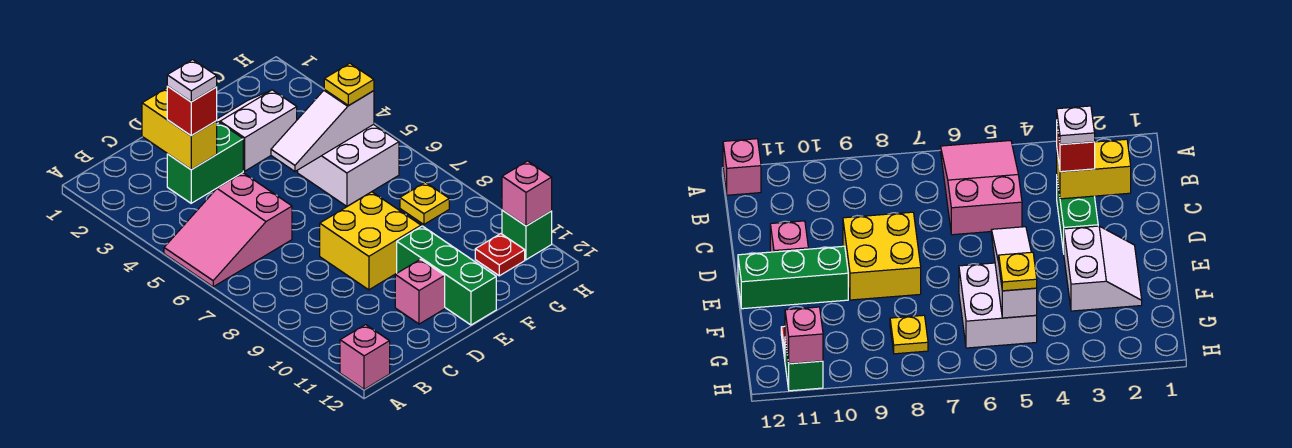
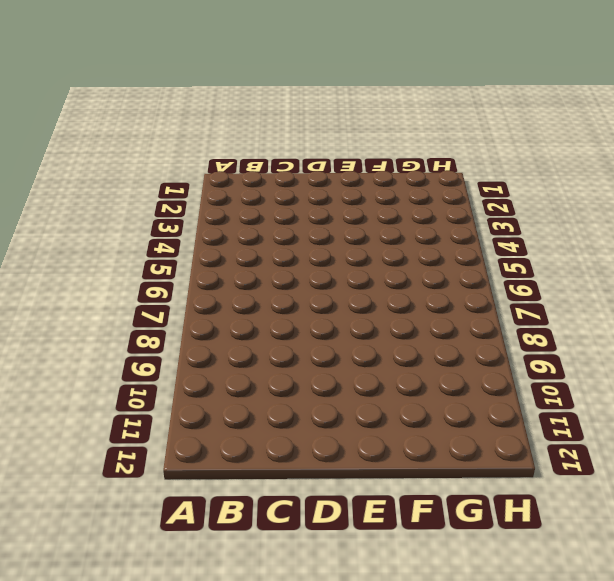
none -> pink 2x3 slope [164,173,292,287]
none -> pink 1x1 brick [340,325,390,389]
none -> green 1x2 brick [167,123,243,203]

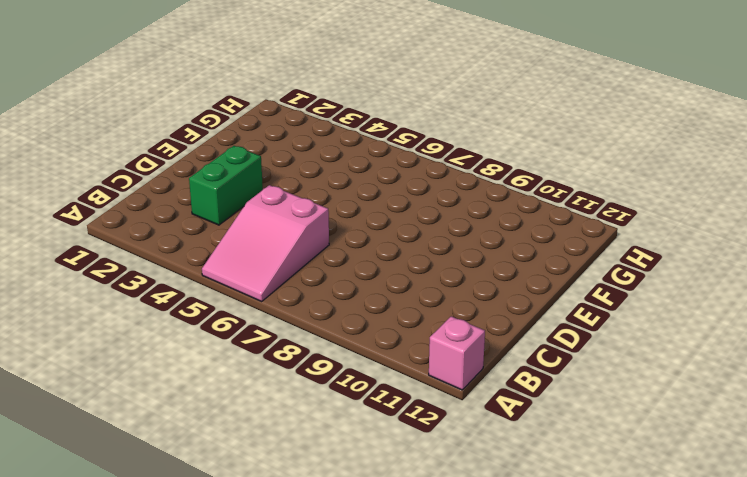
none -> yellow 2x2 brick [320,192,421,290]
none -> pink 1x1 brick [395,259,445,324]
none -> white 2x2 slope [217,90,297,171]

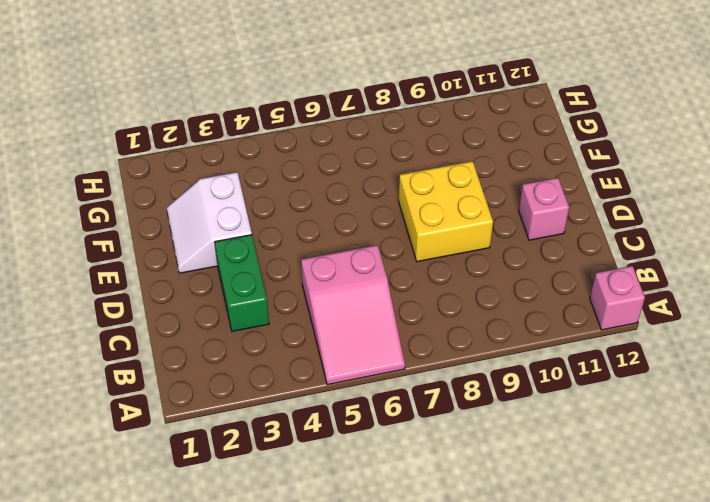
none -> green 1x3 brick [397,226,496,325]
none -> white 2x2 brick [298,124,399,206]
none -> yellow 1x1 plate [400,182,449,224]

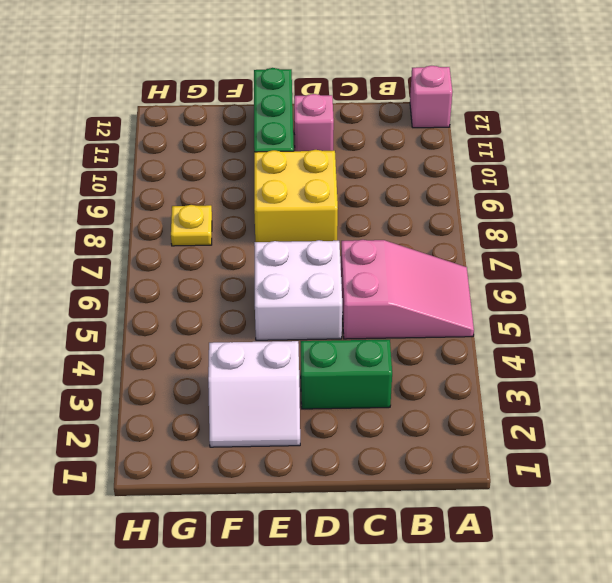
white 2x2 brick [254,240,342,340] -> white 2x2 brick moved to [298,124,399,206]
none -> red 1x1 plate [475,234,525,276]
none -> green 1x1 brick [502,210,552,260]
none -> yellow 1x2 brick [142,88,217,170]

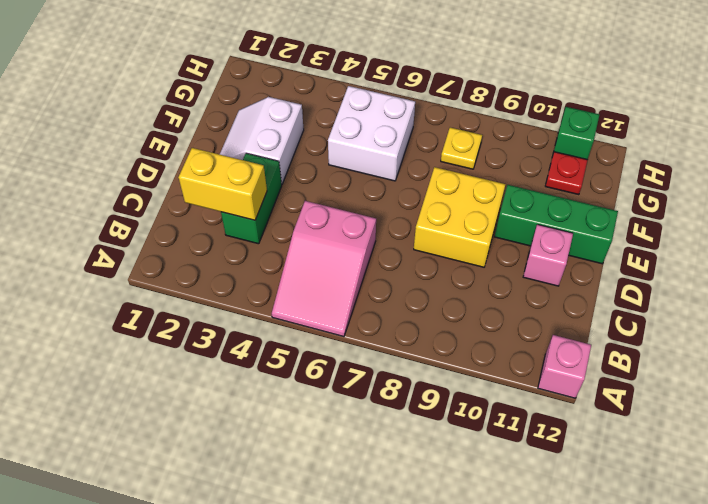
none -> white 1x3 slope [271,90,374,171]
none -> pink 1x1 brick [502,161,552,226]
none -> red 1x1 brick [167,86,217,136]

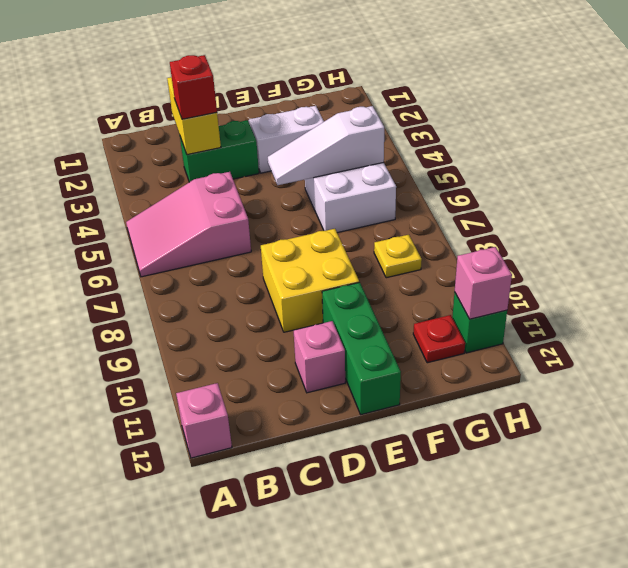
none -> yellow 1x1 plate [324,63,374,106]
none -> white 1x1 plate [167,60,217,102]

